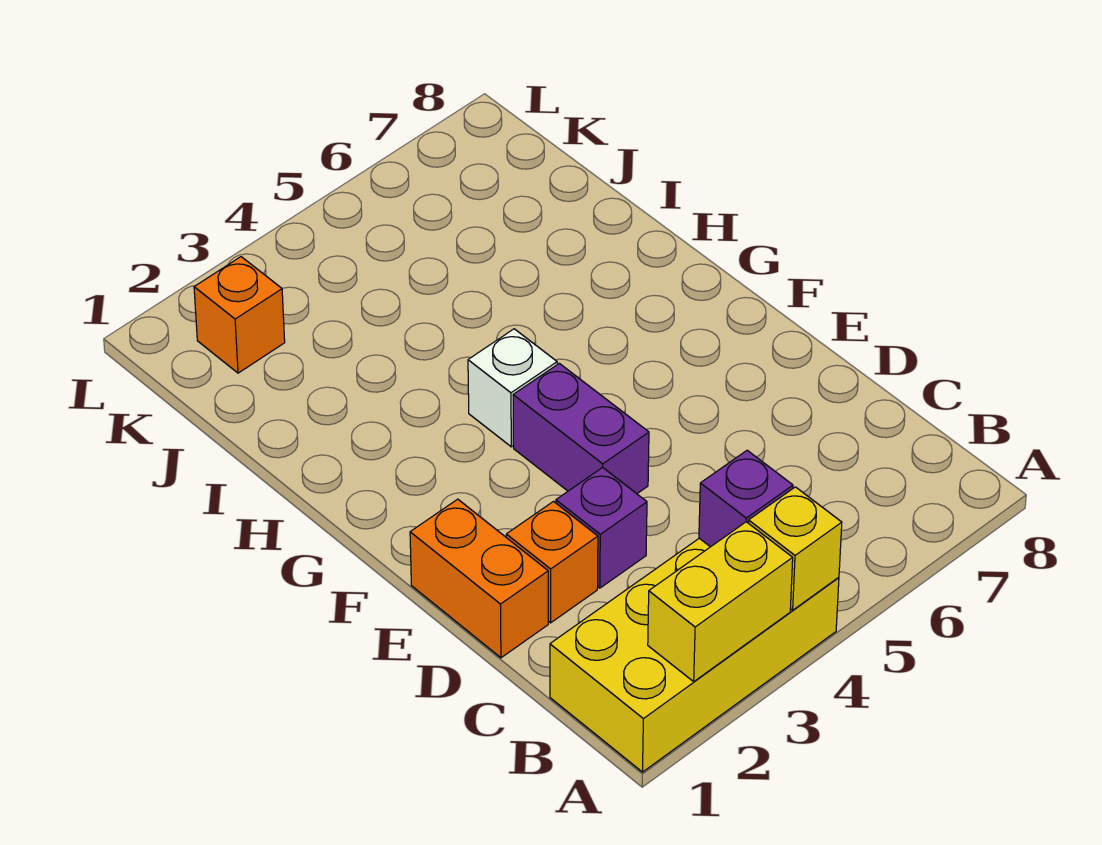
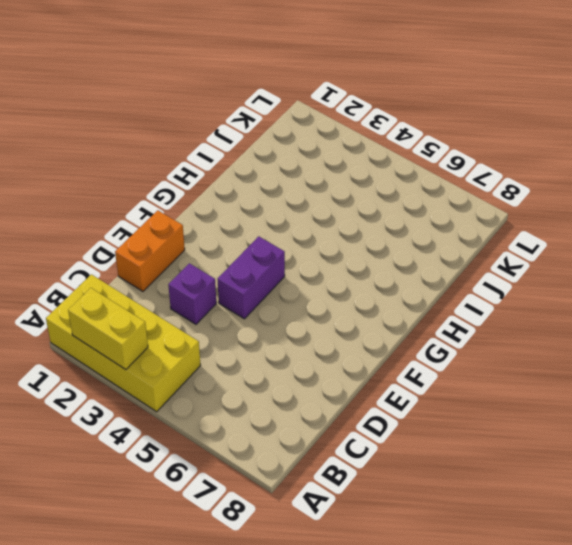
none -> orange 1x1 brick [506,502,598,623]
none -> white 1x1 brick [468,329,557,447]

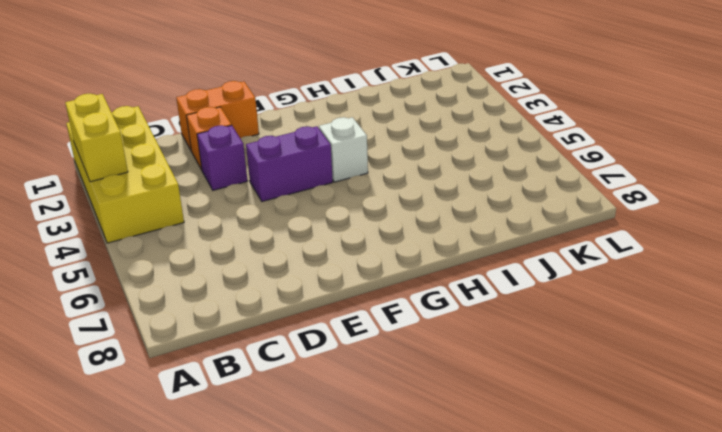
none -> orange 1x1 brick [194,257,285,373]
none -> yellow 1x1 brick [749,487,842,610]

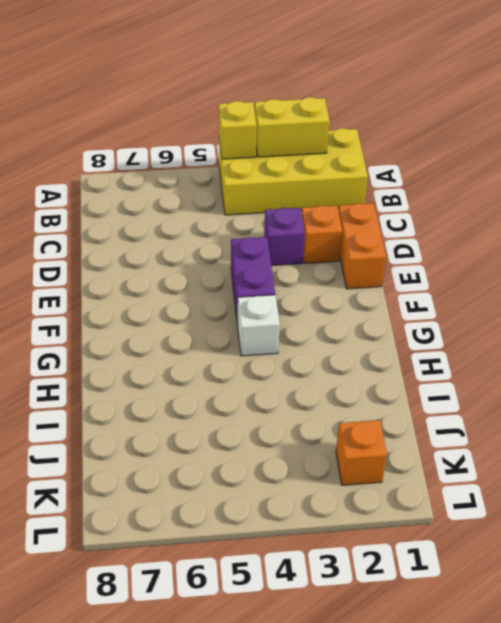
none -> purple 1x1 brick [699,450,793,547]

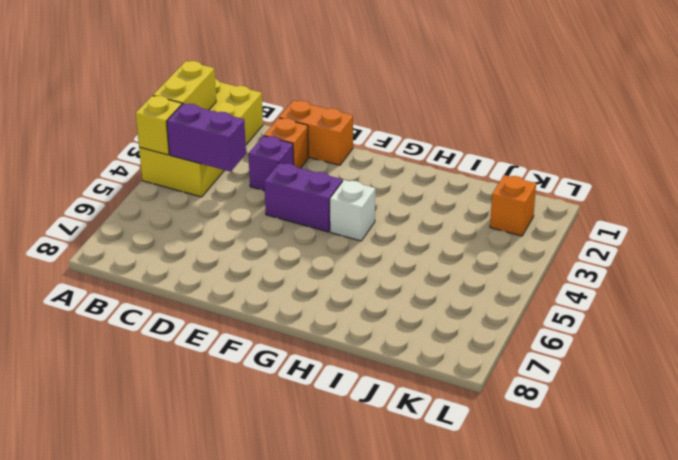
purple 1x2 brick [167,104,246,172] -> purple 1x1 brick [699,450,793,547]

